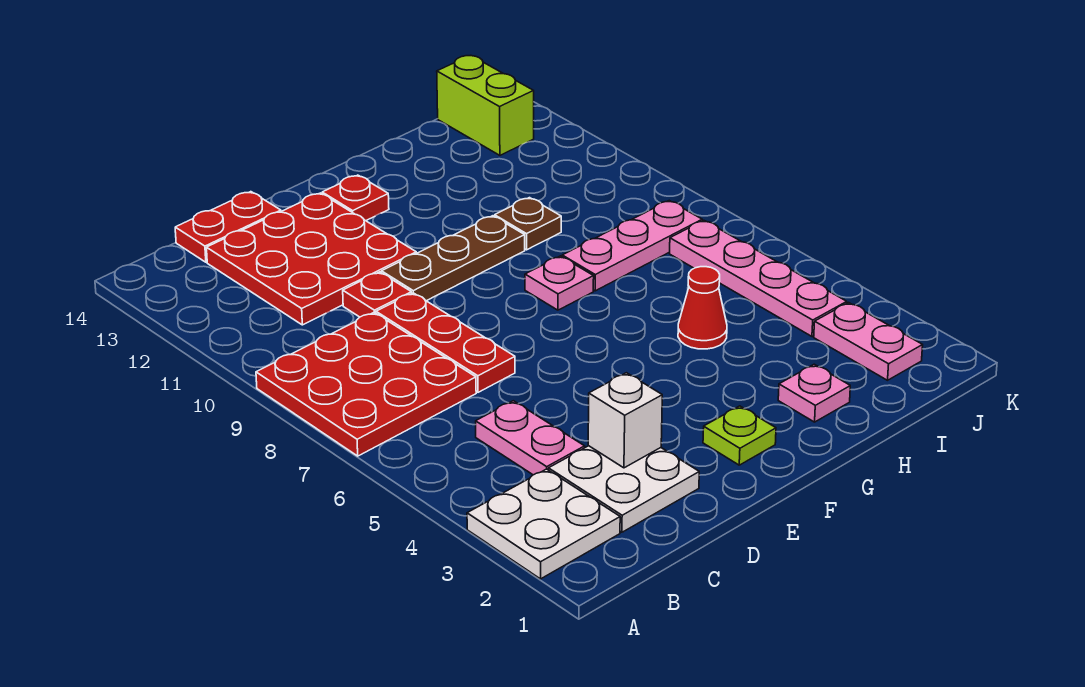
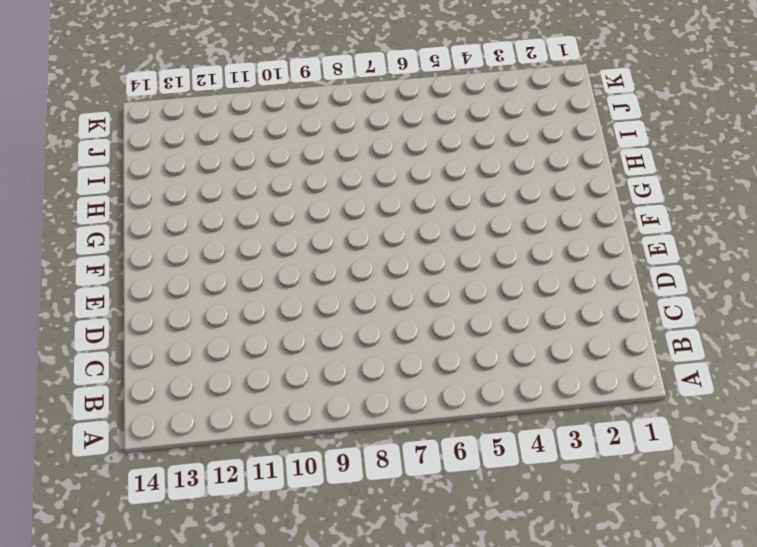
none -> white 2x2 plate [467,469,620,579]
none -> red 3x3 plate [256,312,476,456]
none -> white 2x2 plate [549,446,699,532]

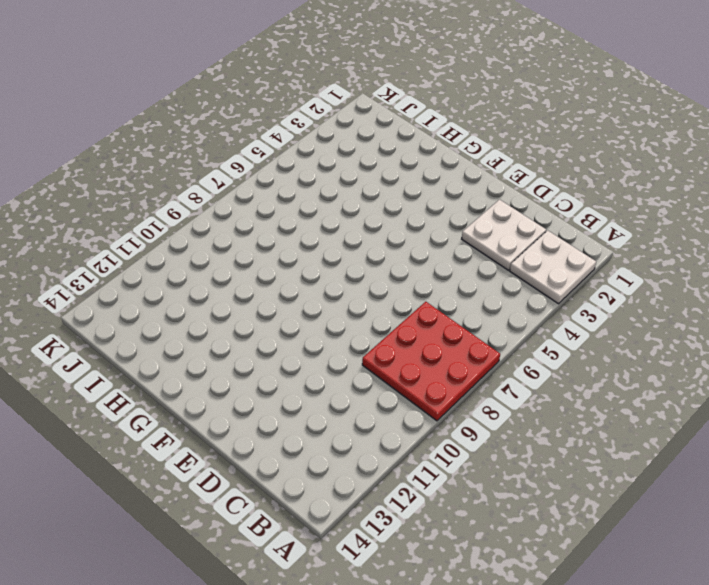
none -> pink 1x2 plate [476,401,585,475]
none -> red 3x3 plate [206,193,416,325]
none -> red 1x2 plate [175,192,281,262]

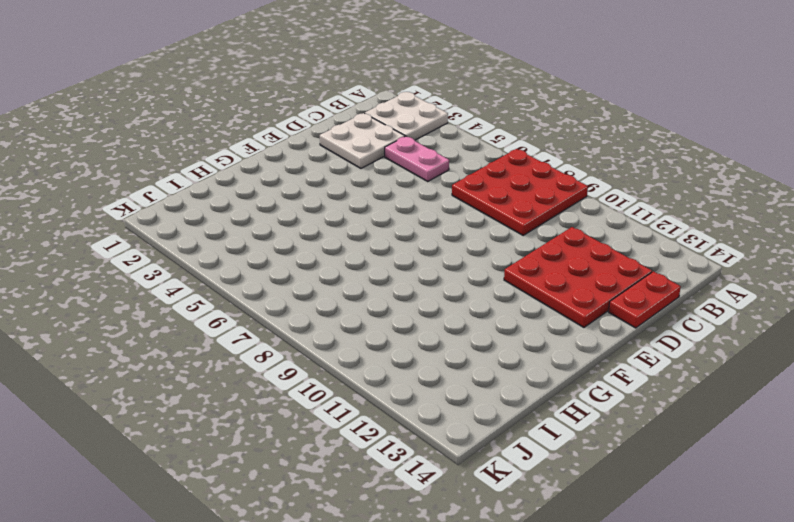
none -> red 1x3 plate [376,293,515,392]
none -> red 1x1 plate [343,272,412,317]
none -> brown 1x3 plate [381,216,525,301]

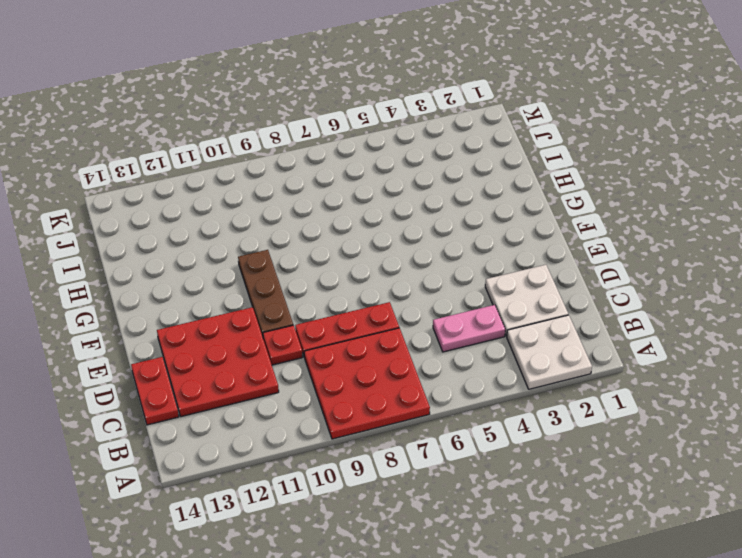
none -> lime 1x1 plate [703,406,776,465]
none -> red 1x1 plate [322,175,389,221]
none -> pink 1x1 plate [525,256,594,310]

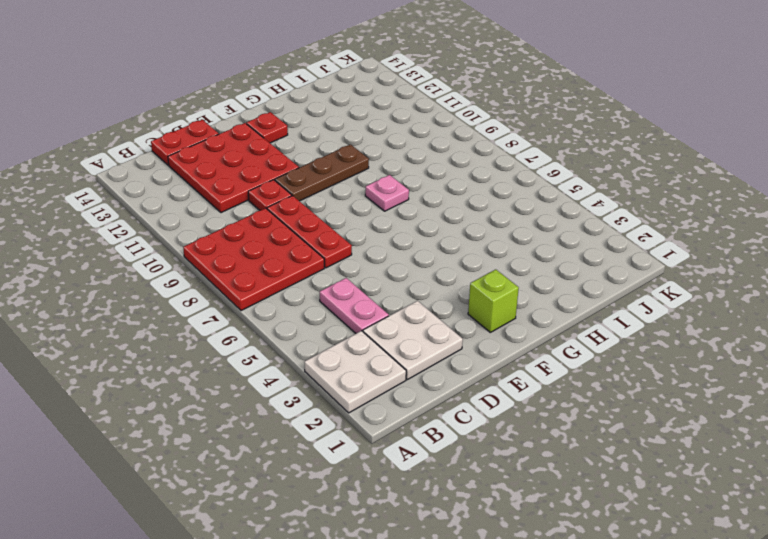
lime 1x1 brick [468,269,519,332] -> lime 1x1 plate [703,406,776,465]
none -> pink 1x1 plate [778,364,850,422]
none -> red 1x1 cone [678,267,727,349]
none -> pink 1x3 plate [562,201,702,291]

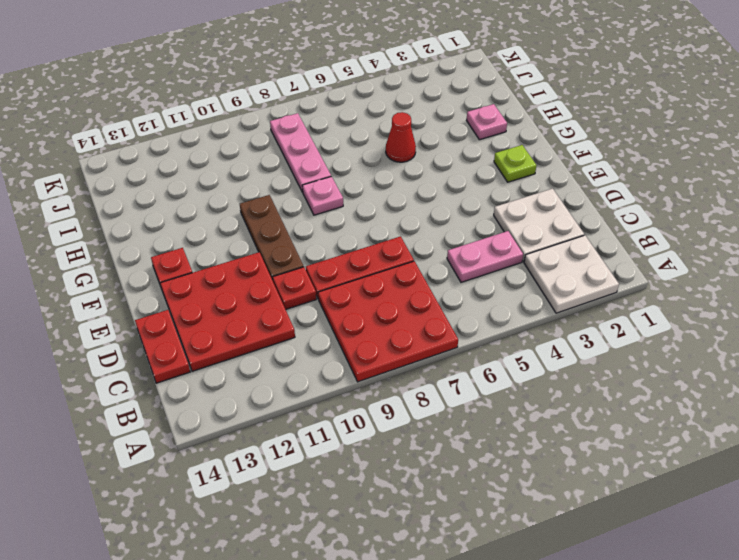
none -> brown 1x1 plate [495,198,561,250]
none -> pink 1x2 plate [814,303,923,380]
none -> pink 1x4 plate [670,220,847,336]

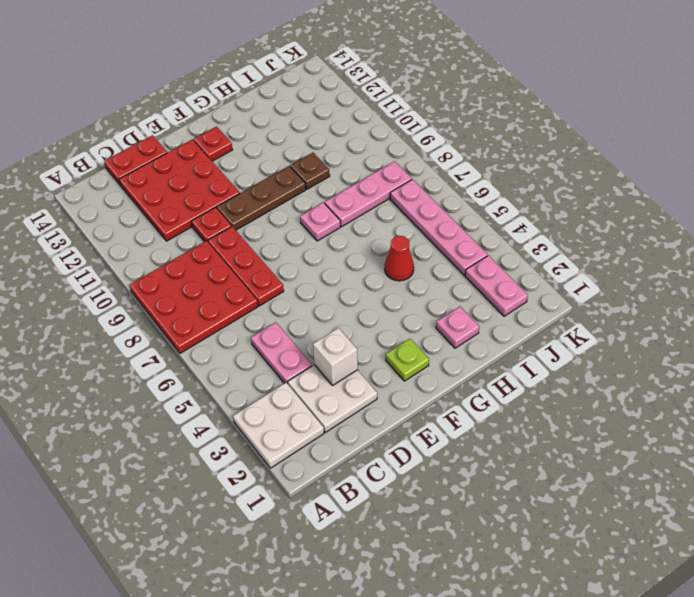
none -> lime 1x2 brick [437,56,534,155]

